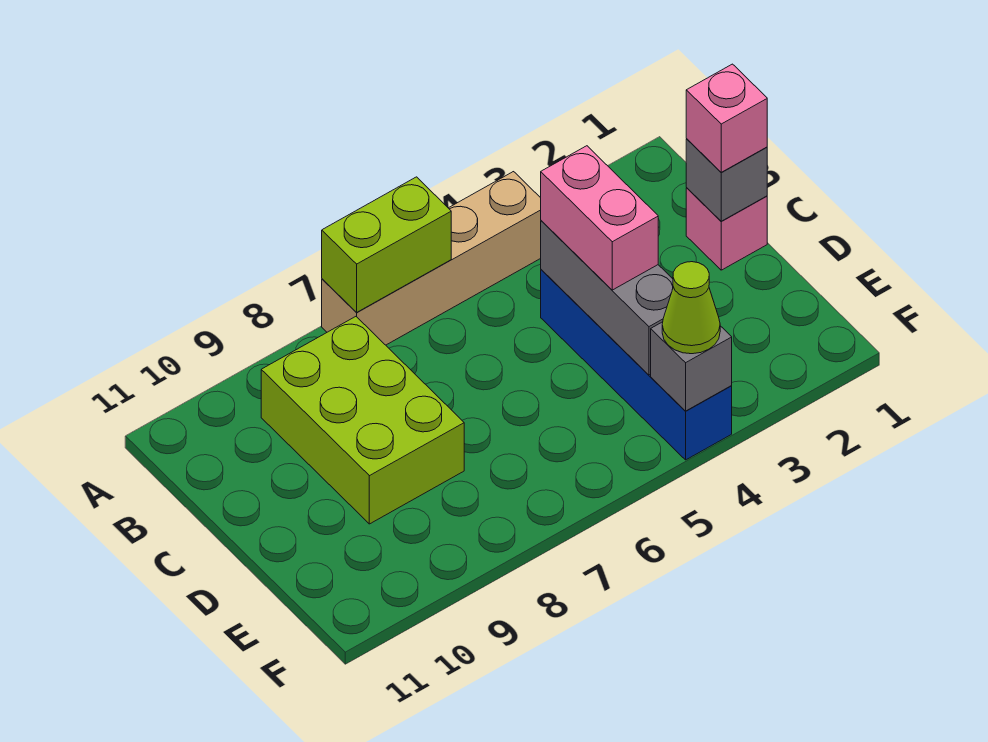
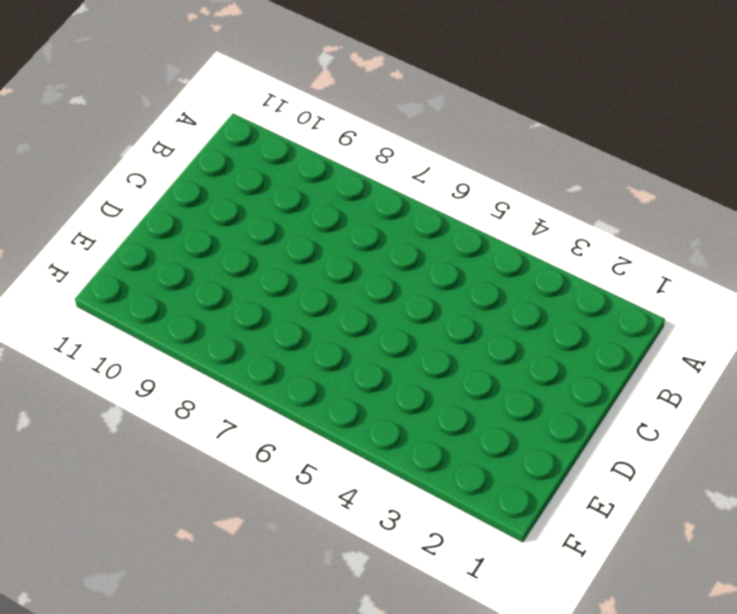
none -> tan 1x4 brick [322,172,541,345]
none -> lime 2x3 brick [261,317,464,524]

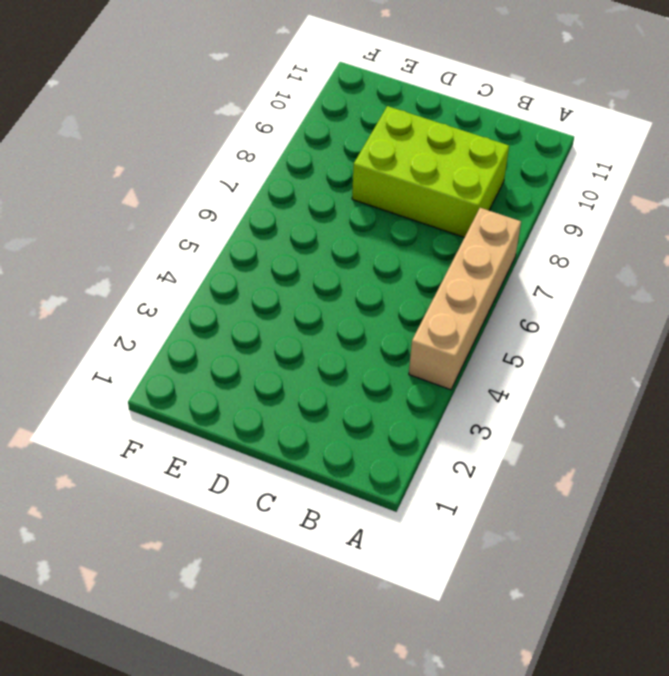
none -> pink 1x1 brick [686,188,767,270]
none -> blue 1x4 brick [541,270,732,460]

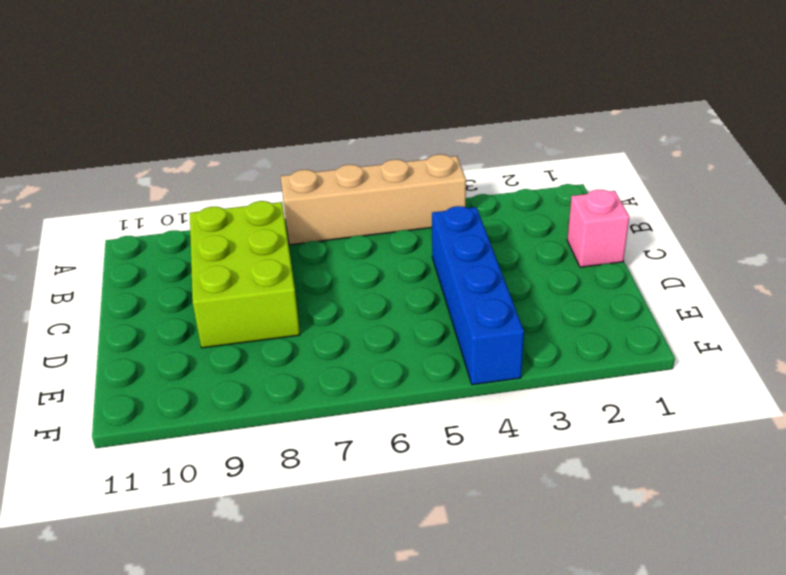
none -> lime 1x2 brick [322,177,451,313]
none -> grey 1x1 brick [686,139,767,221]

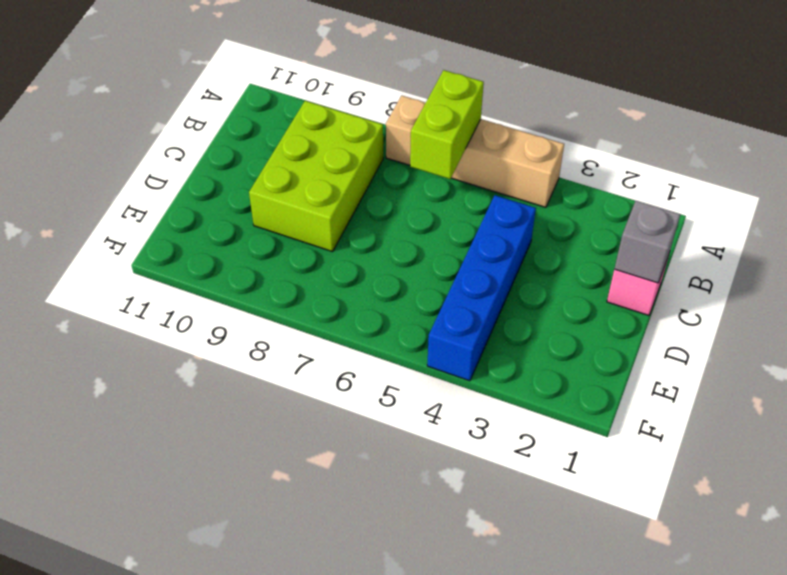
lime 1x2 brick [410,70,484,179] -> lime 1x2 brick turned to [322,177,451,313]
none -> grey 1x3 brick [541,221,673,375]
none -> grey 1x1 brick [651,322,732,411]

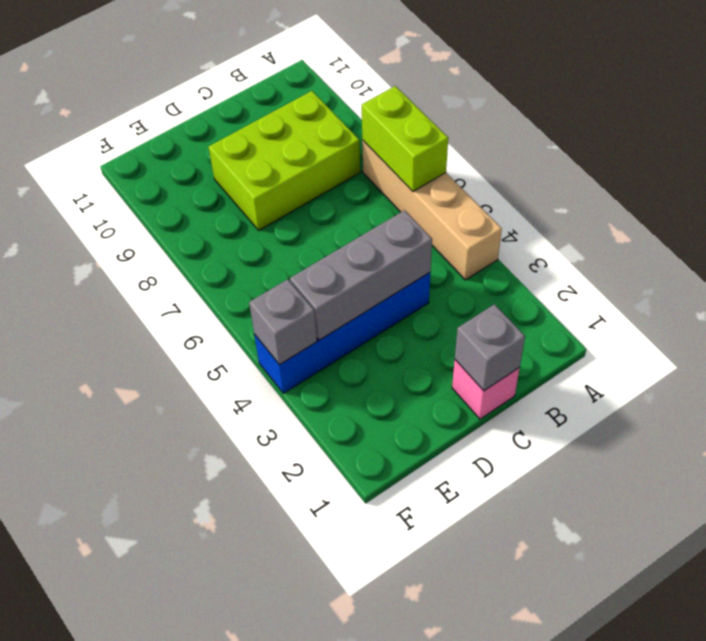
none -> pink 1x1 brick [686,64,767,172]
none -> pink 1x2 brick [541,146,658,290]

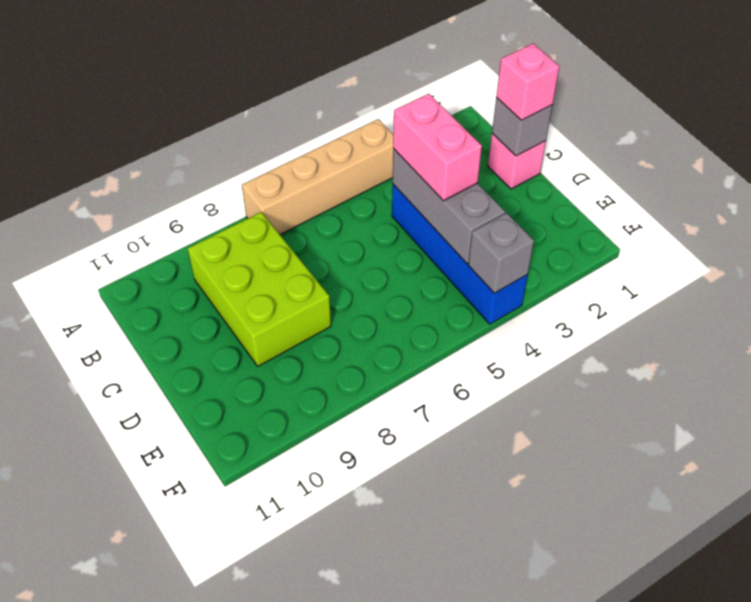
none -> lime 1x2 brick [322,177,451,313]
none -> lime 1x1 cone [662,262,720,354]

